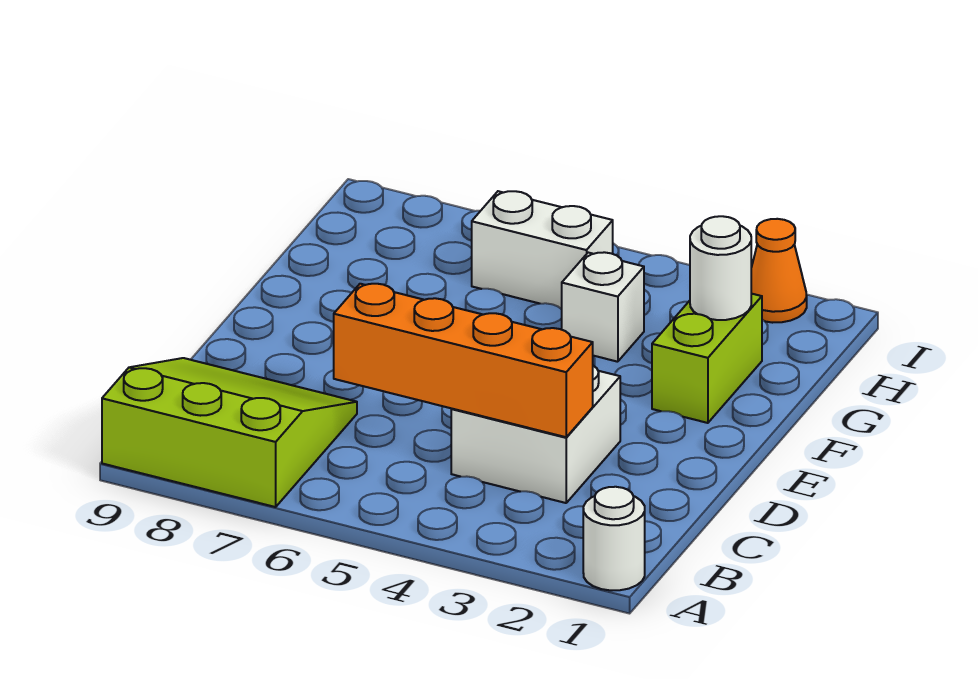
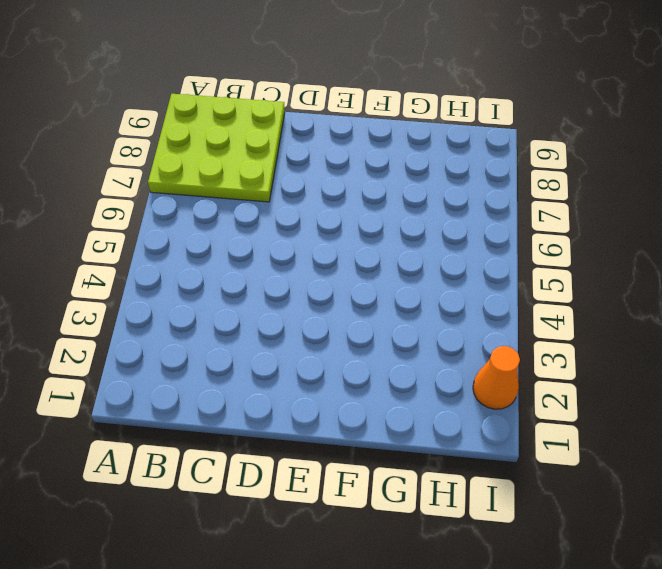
lime 3x3 plate [148,94,285,202] -> lime 3x3 slope [102,358,357,507]
none -> white 1x1 round brick [583,487,645,590]
none -> white 2x2 brick [451,366,620,503]

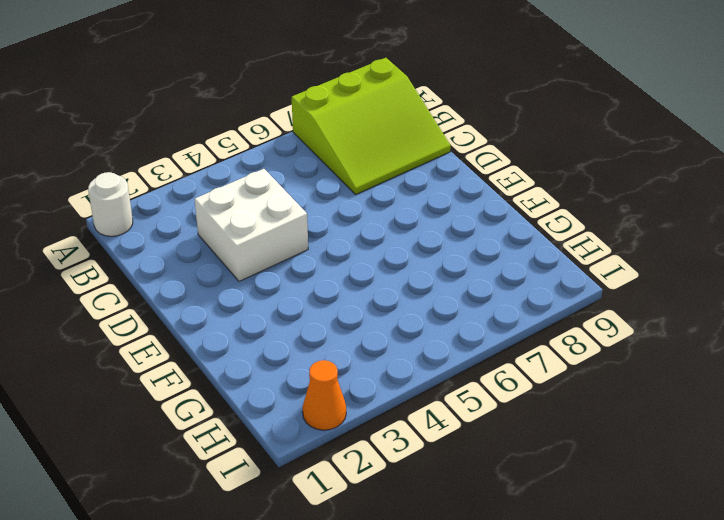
none -> lime 1x2 brick [652,294,762,423]
none -> white 1x1 brick [562,252,644,362]

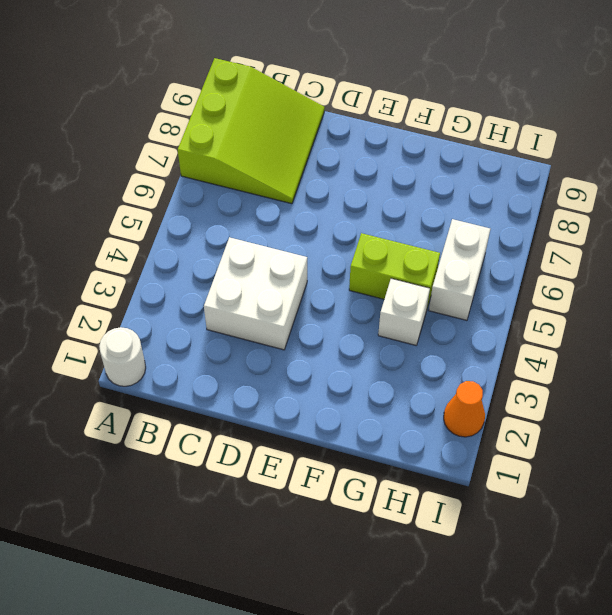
lime 1x2 brick [349,233,440,308] -> lime 1x2 brick moved to [652,294,762,423]
none -> orange 1x4 brick [334,284,593,437]
none -> white 1x1 round brick [690,216,751,320]

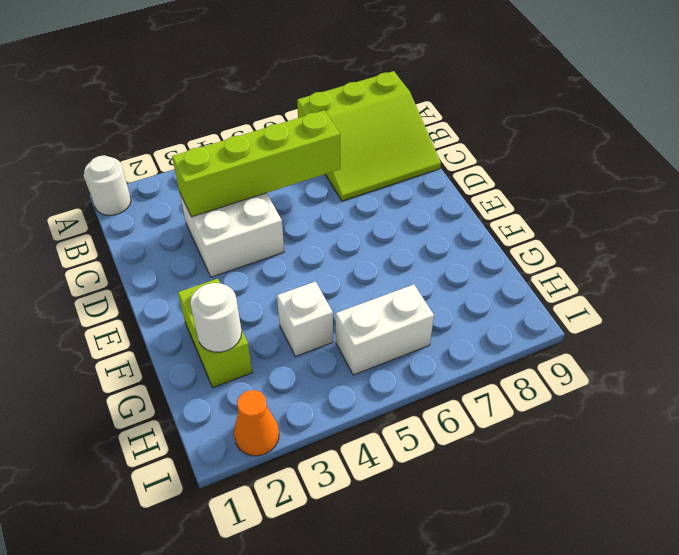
lime 1x4 brick [172,110,340,217] -> orange 1x4 brick [334,284,593,437]

